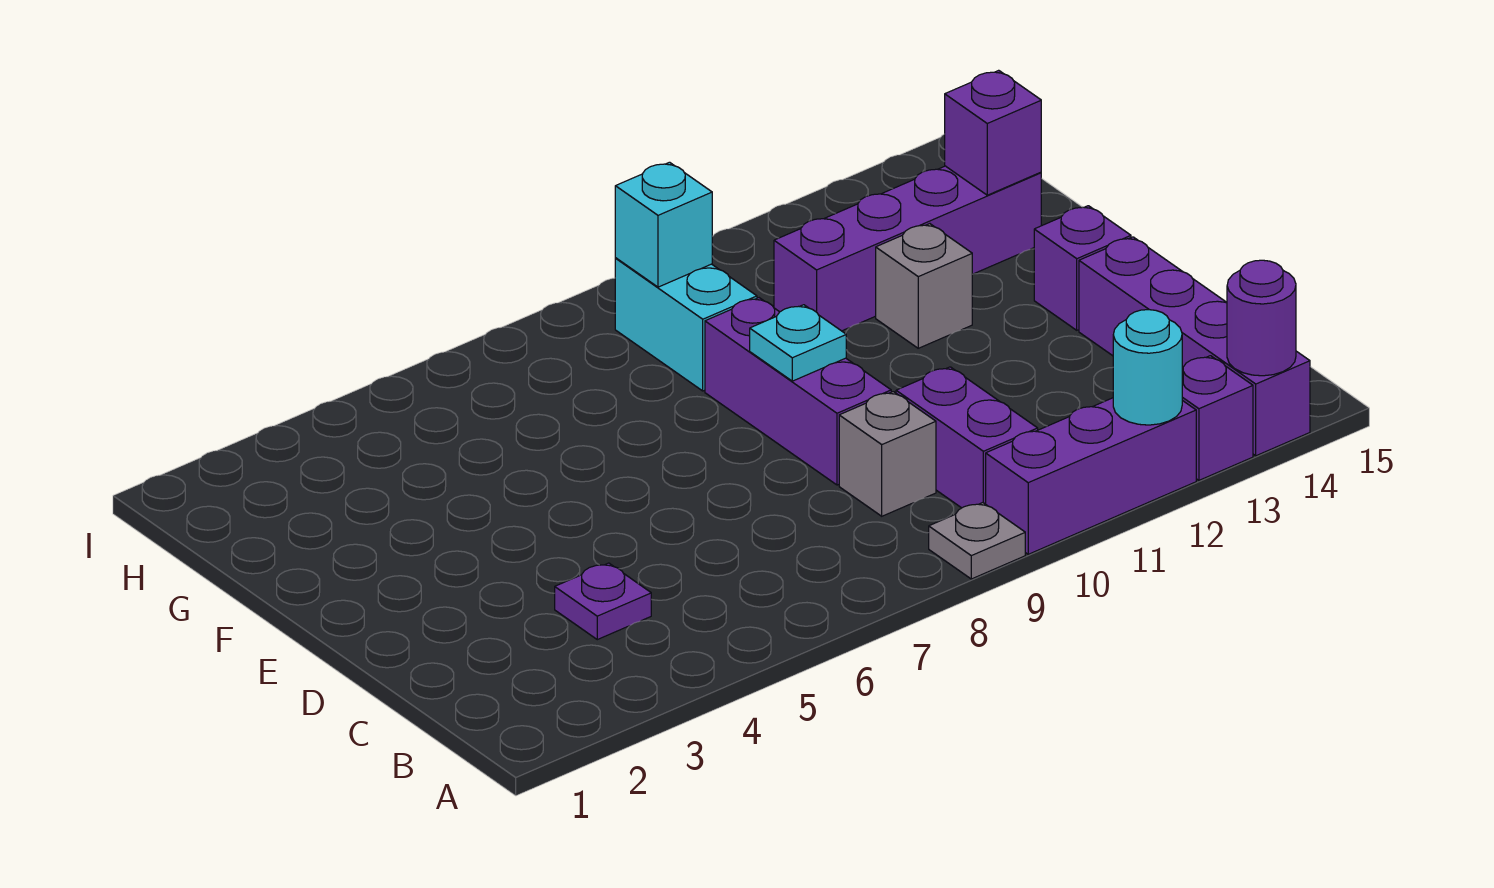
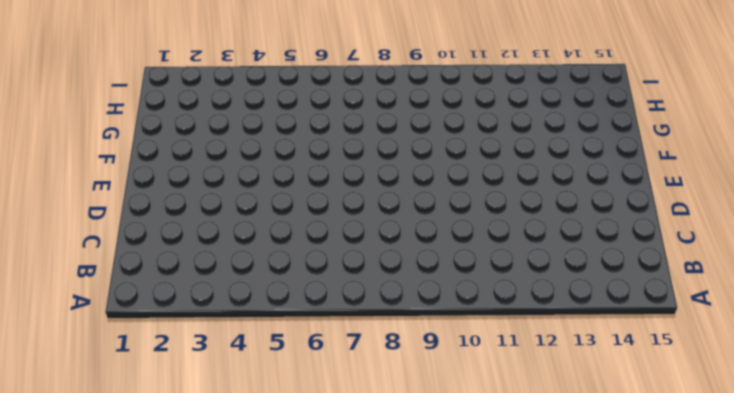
none -> grey 1x1 plate [929,503,1025,579]
none -> purple 1x3 brick [986,398,1196,554]
none -> purple 1x1 brick [1182,356,1253,480]

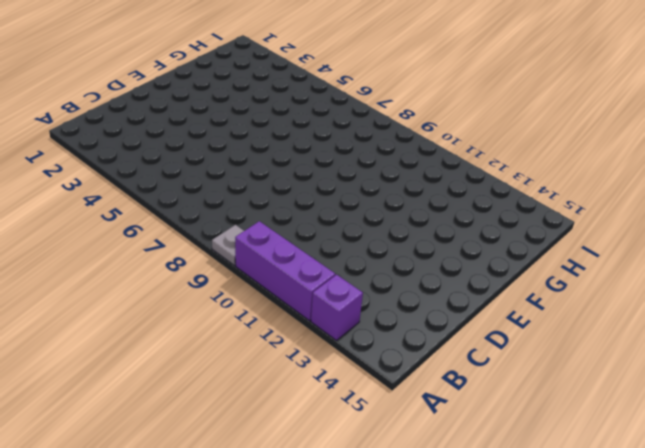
none -> purple 1x4 brick [1079,237,1310,456]
none -> purple 1x2 brick [896,367,1038,508]
none -> purple 1x1 plate [555,563,651,640]

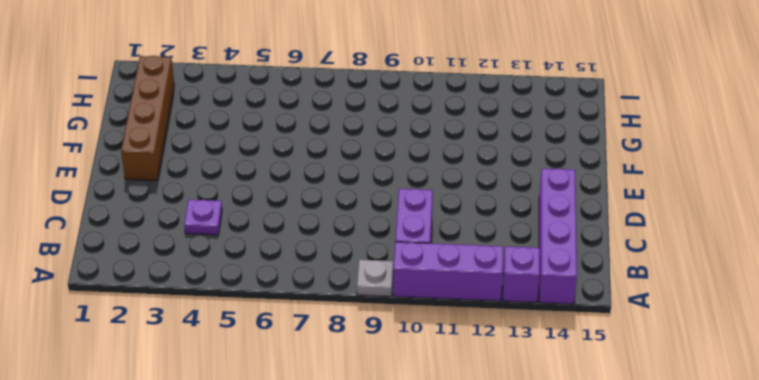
brown 1x4 brick [121,56,174,181] -> none
none -> grey 1x1 brick [839,392,936,516]
none -> purple 1x3 brick [705,298,891,485]
none -> purple 1x1 brick [1034,206,1131,330]

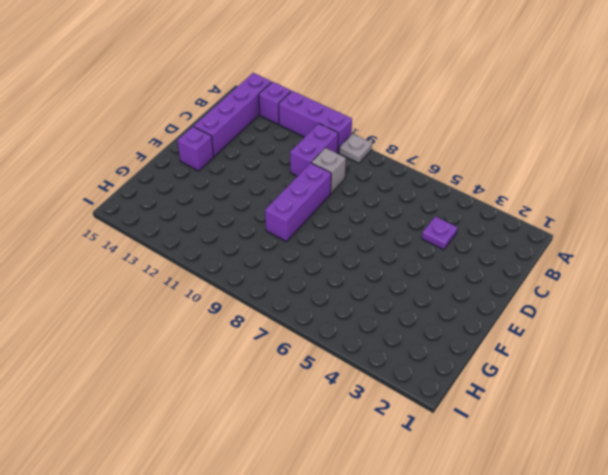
none -> grey 1x1 brick [876,224,972,348]
none -> cyan 1x2 brick [615,258,757,391]
none -> purple 1x4 brick [774,166,1041,331]

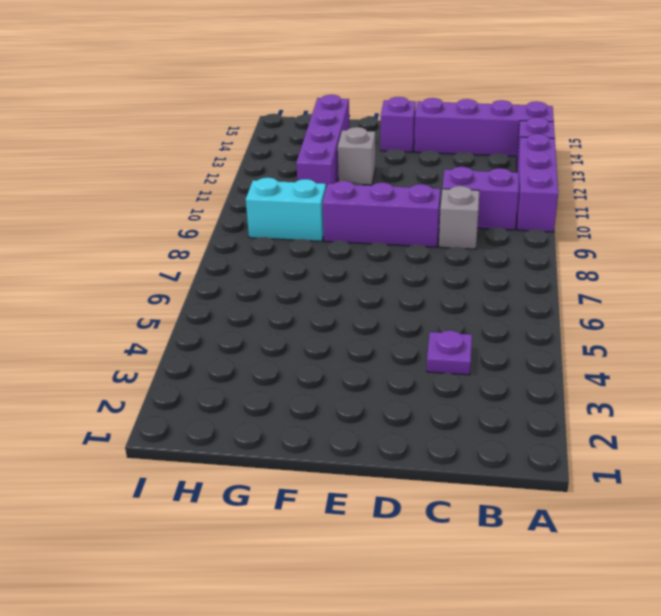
none -> grey 1x1 plate [929,503,1025,579]
none -> cyan 1x1 round brick [1113,310,1182,425]
none -> purple 1x1 round brick [1227,260,1296,376]

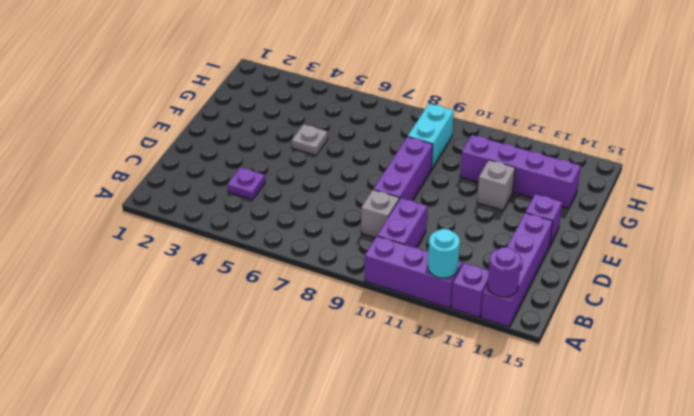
grey 1x1 plate [292,125,328,155] -> grey 1x1 plate moved to [929,503,1025,579]
none -> cyan 1x1 plate [750,305,846,381]
none -> purple 1x1 brick [945,70,1041,195]
none -> cyan 1x1 brick [615,162,712,287]

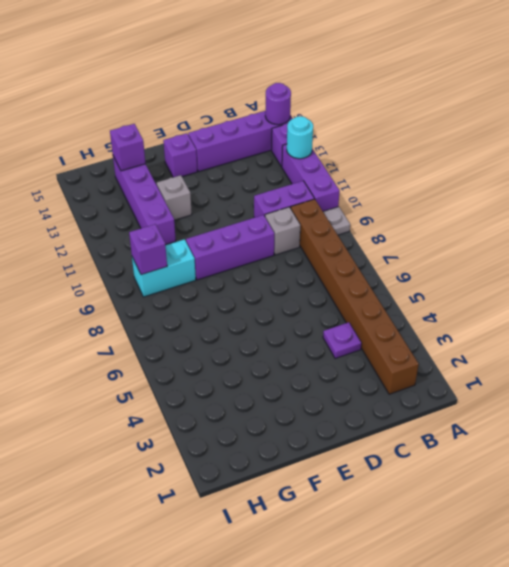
brown 1x8 brick [291,199,419,394] -> none
purple 1x1 brick [129,224,167,275] -> cyan 1x1 brick [615,162,712,287]
none -> cyan 1x1 plate [750,305,846,381]

